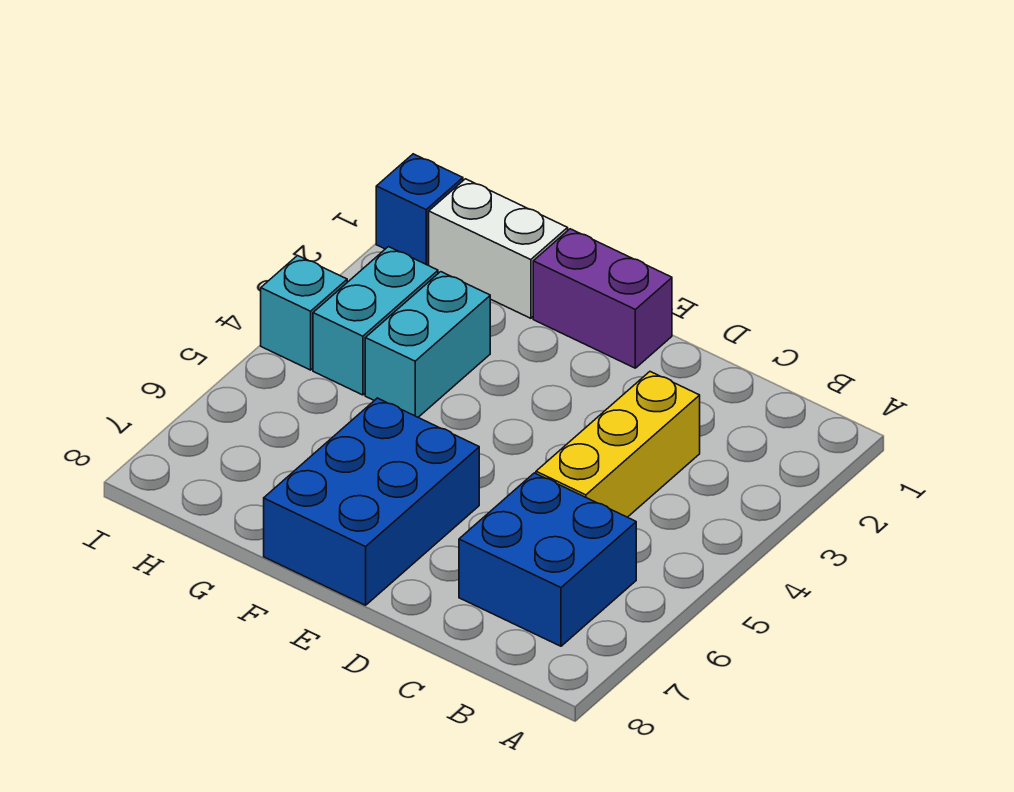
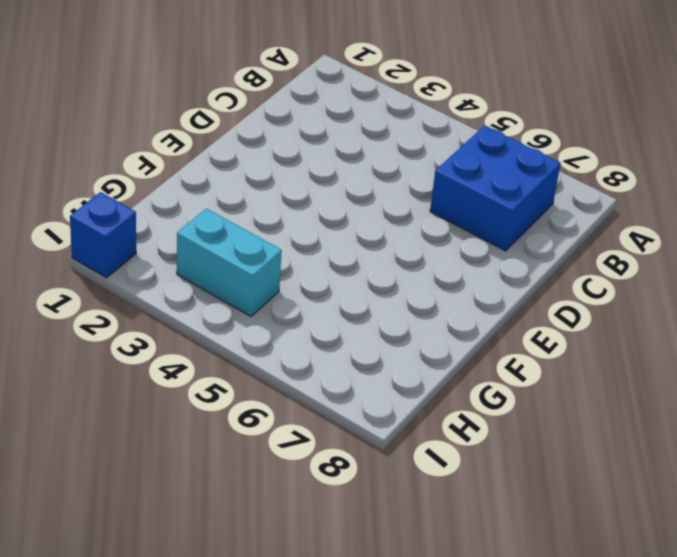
none -> yellow 1x3 brick [536,372,700,517]
none -> purple 1x2 brick [533,229,672,368]

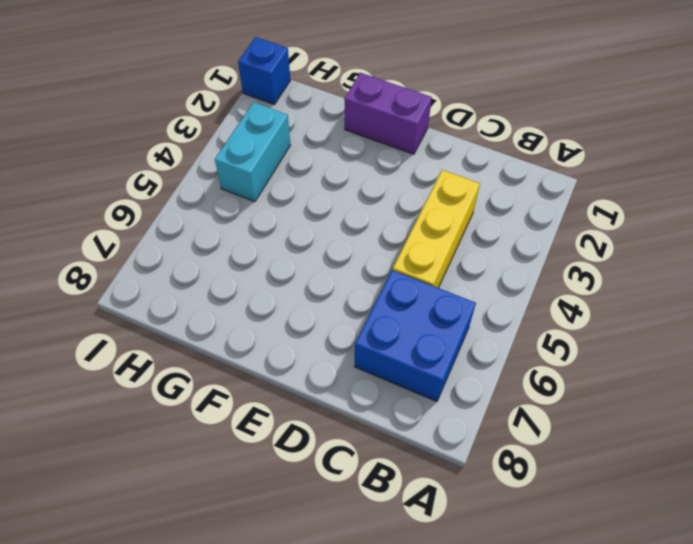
none -> blue 2x3 brick [264,398,479,605]
none -> white 1x2 brick [429,179,568,318]

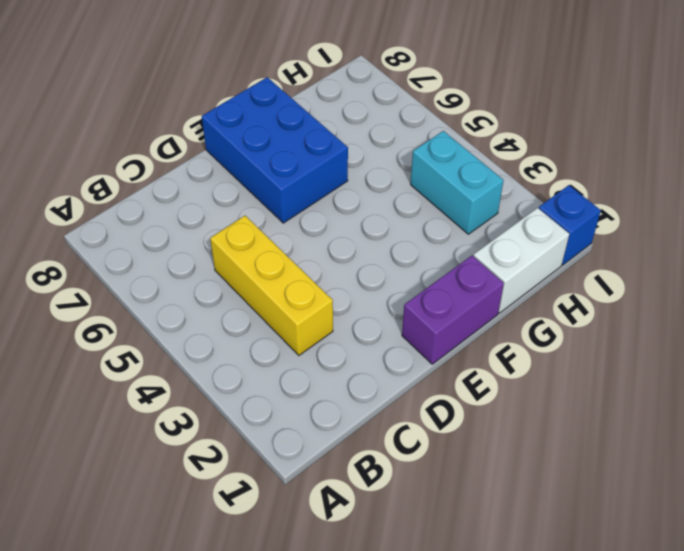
none -> blue 2x2 brick [459,473,636,646]
none -> cyan 1x2 brick [365,272,490,417]

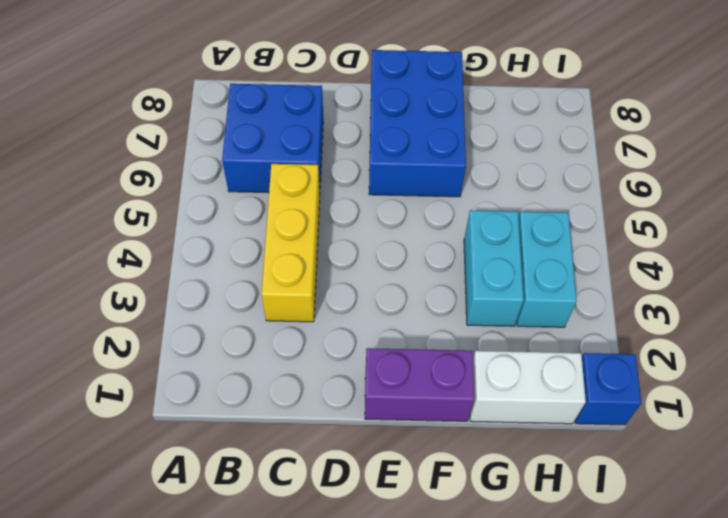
none -> cyan 1x1 brick [261,256,347,370]

